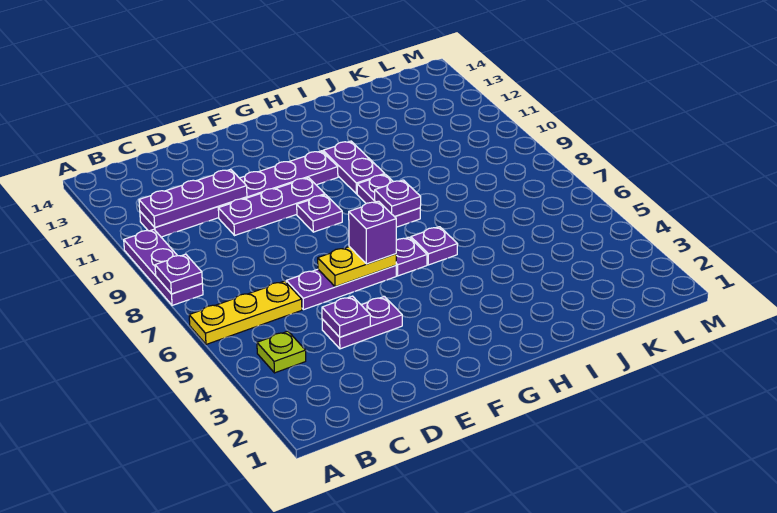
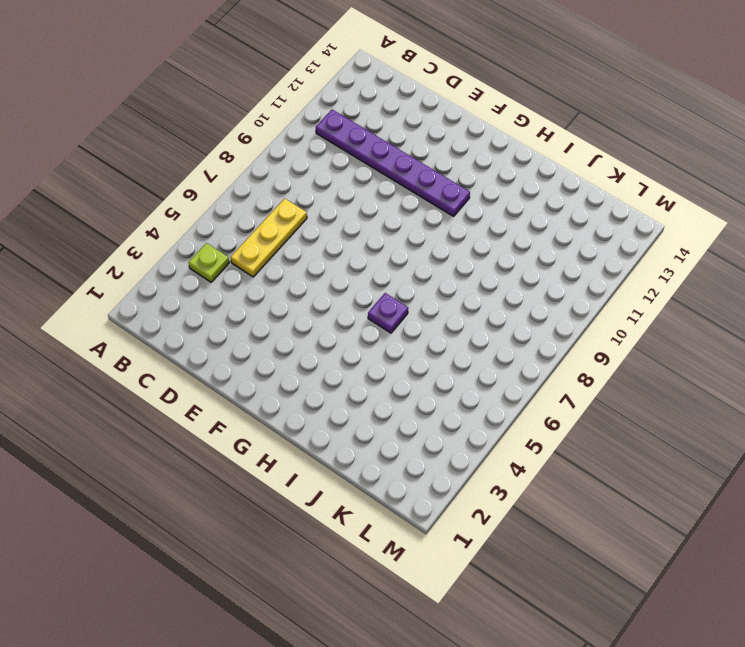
yellow 1x3 plate [231,198,307,277] -> yellow 1x3 plate turned to [189,281,302,344]
none -> purple 1x3 plate [124,229,203,305]
none -> purple 1x2 plate [322,296,402,349]
none -> purple 1x3 plate [286,265,396,310]

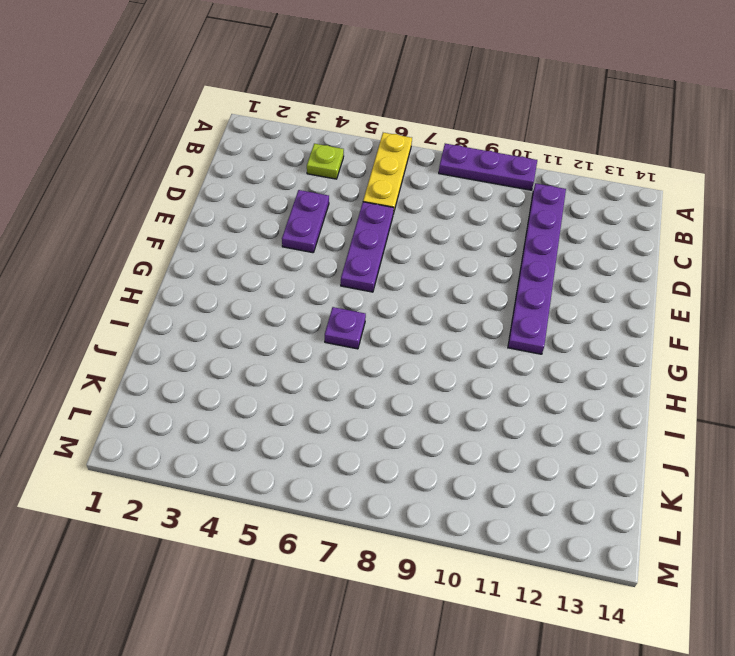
none -> purple 1x3 plate [218,178,325,235]
none -> purple 1x1 plate [297,195,342,232]
none -> purple 1x1 plate [396,237,427,276]

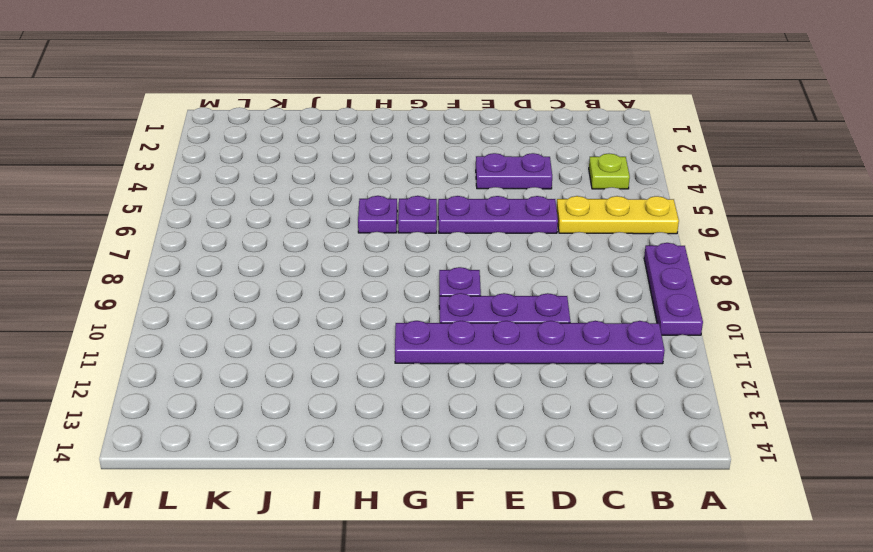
none -> purple 1x2 plate [357,174,420,227]
none -> purple 1x2 plate [323,141,385,194]
none -> purple 1x1 plate [155,254,202,294]

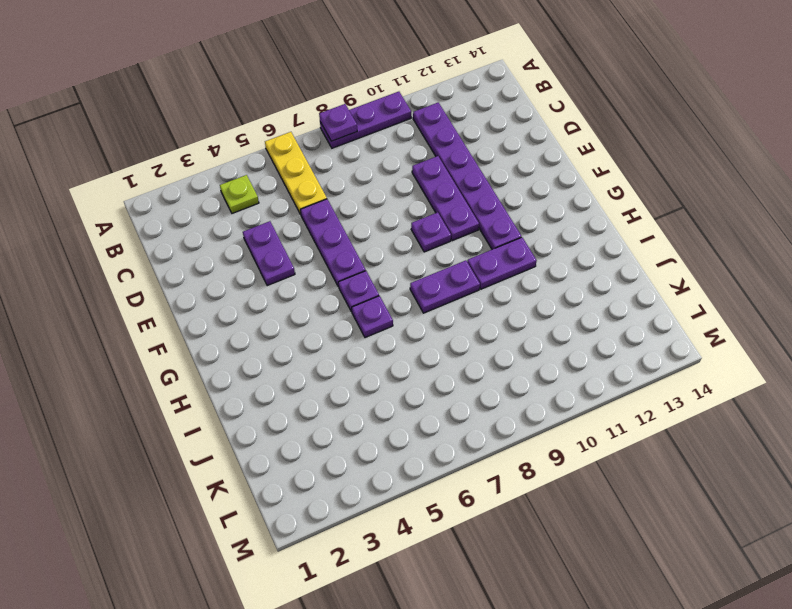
none -> purple 1x3 plate [139,169,247,227]
none -> purple 1x1 plate [322,296,370,337]
none -> yellow 1x2 plate [318,247,396,287]

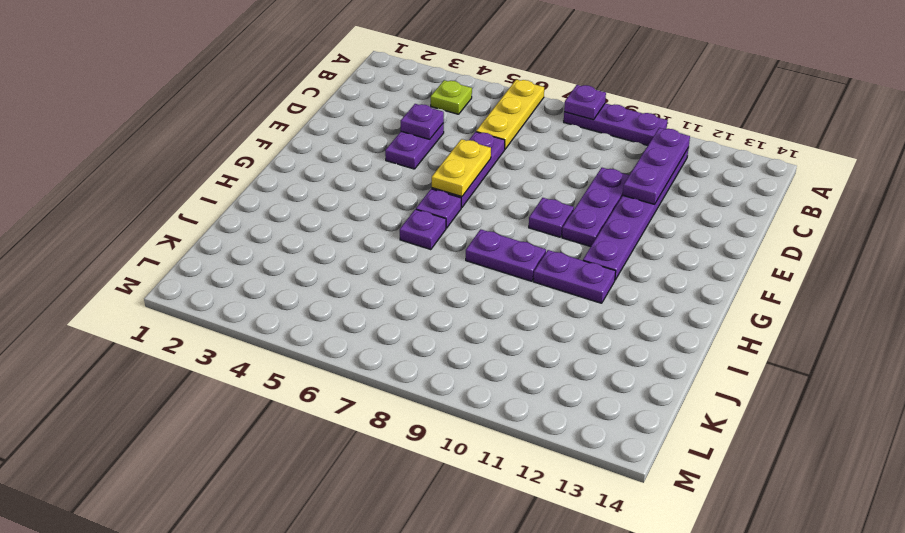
none -> purple 1x1 plate [375,180,421,217]
none -> purple 1x1 brick [349,201,396,264]

